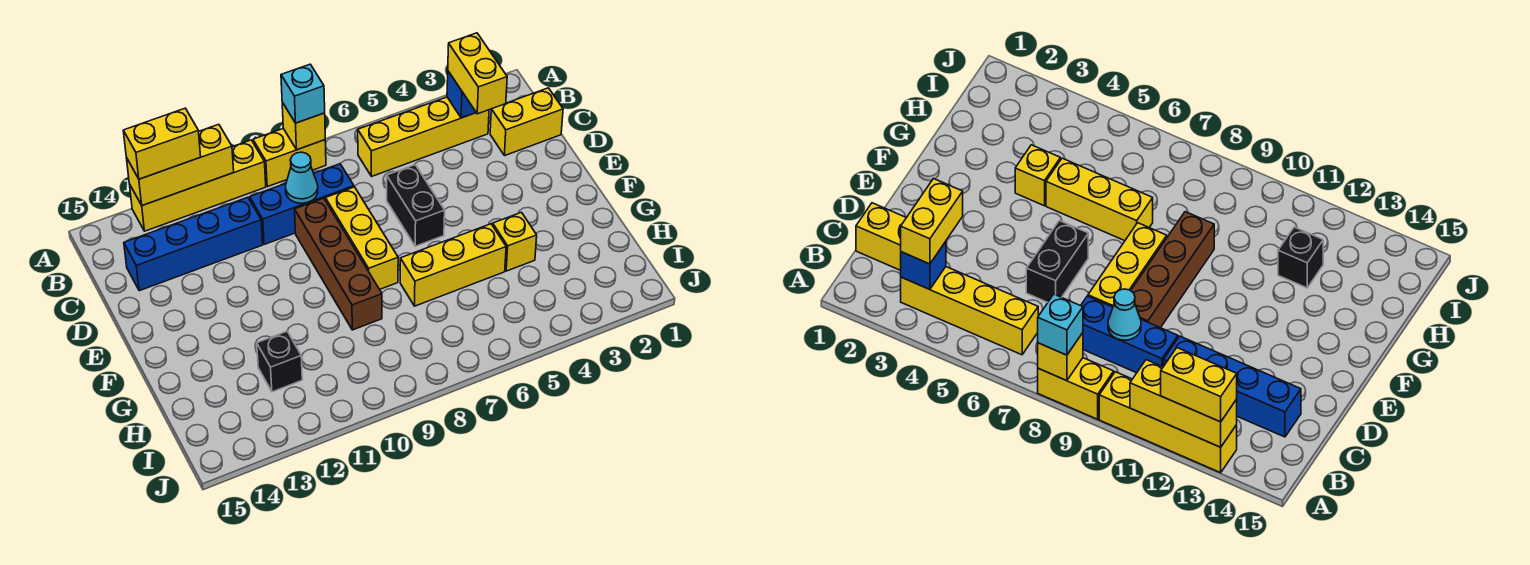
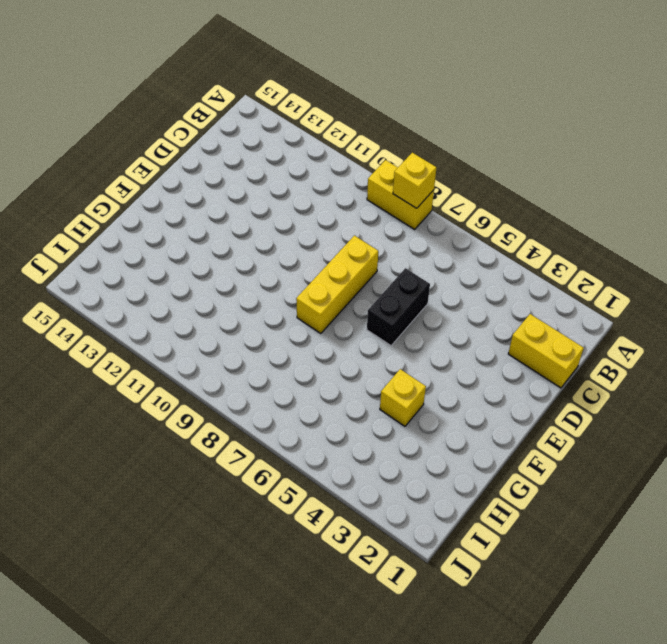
none -> yellow 1x4 brick [129,140,266,231]
none -> yellow 1x4 brick [358,97,489,176]
none -> blue 1x3 brick [250,164,354,244]

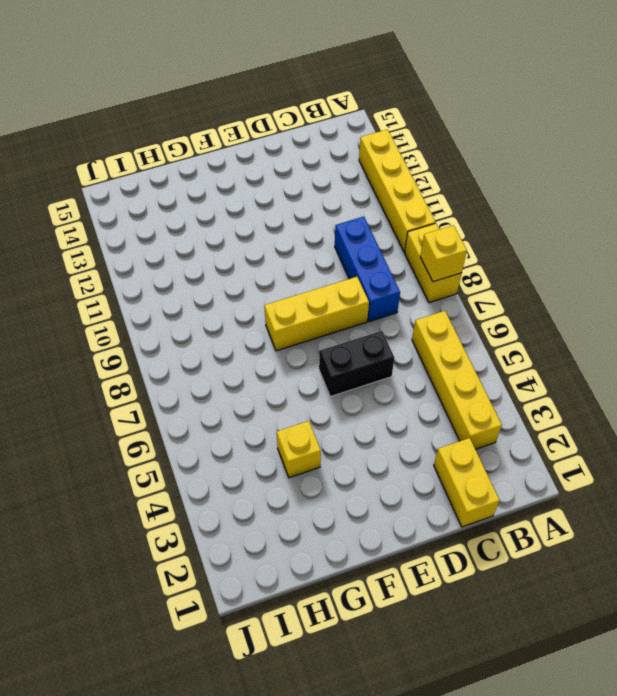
none -> blue 1x4 brick [124,197,263,291]
none -> brown 1x4 brick [295,198,382,330]
none -> yellow 1x3 brick [400,224,506,306]

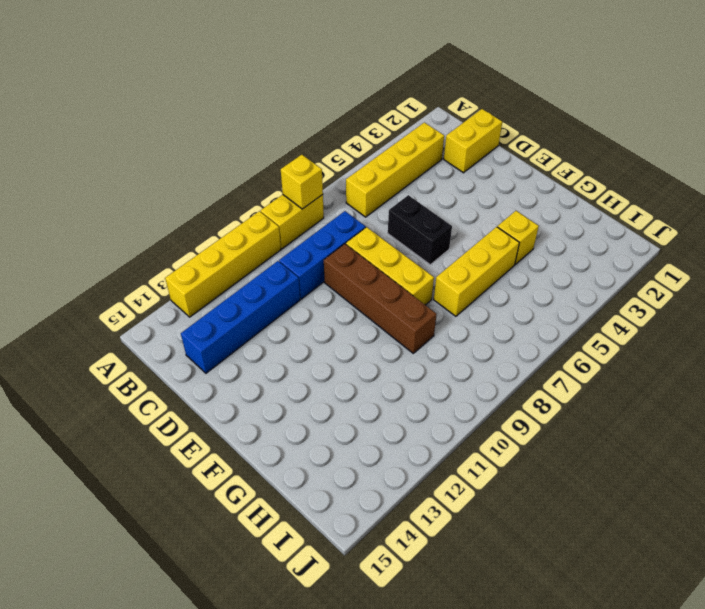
none -> black 1x1 brick [257,331,302,392]
none -> yellow 1x3 brick [127,124,234,206]
none -> blue 1x1 brick [447,71,476,118]

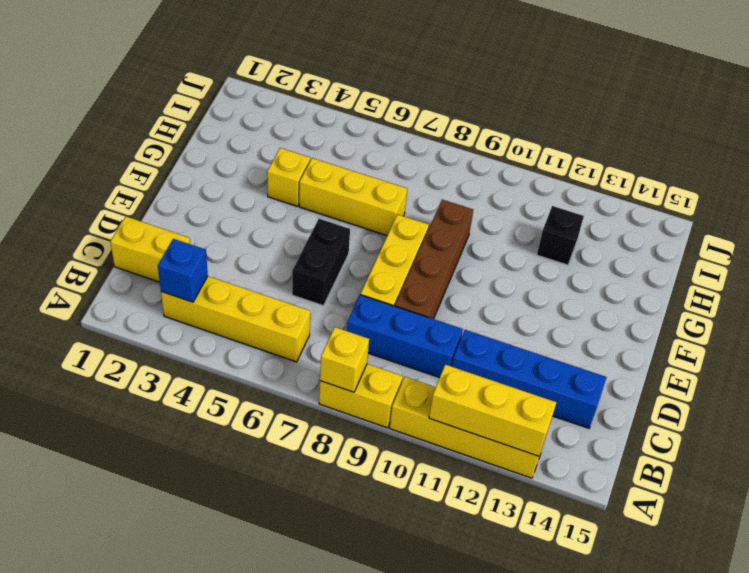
none -> cyan 1x1 cone [286,152,318,203]
none -> cyan 1x1 brick [281,64,325,123]
none -> yellow 1x2 brick [123,108,201,179]

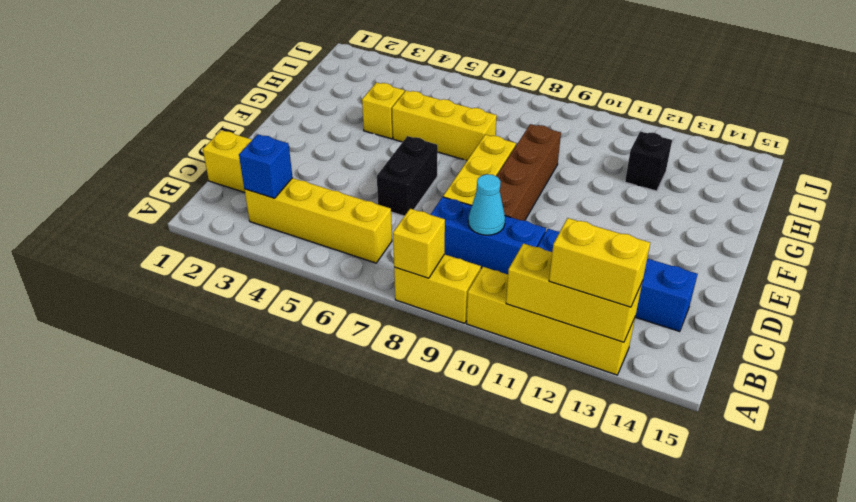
none -> cyan 1x1 brick [281,64,325,123]
none -> yellow 1x2 brick [448,33,507,114]

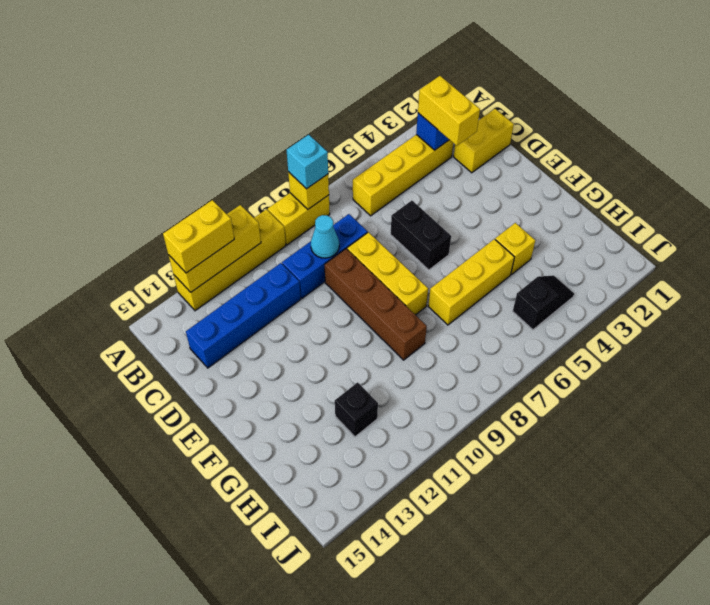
black 1x2 slope [513,275,574,330] -> none

